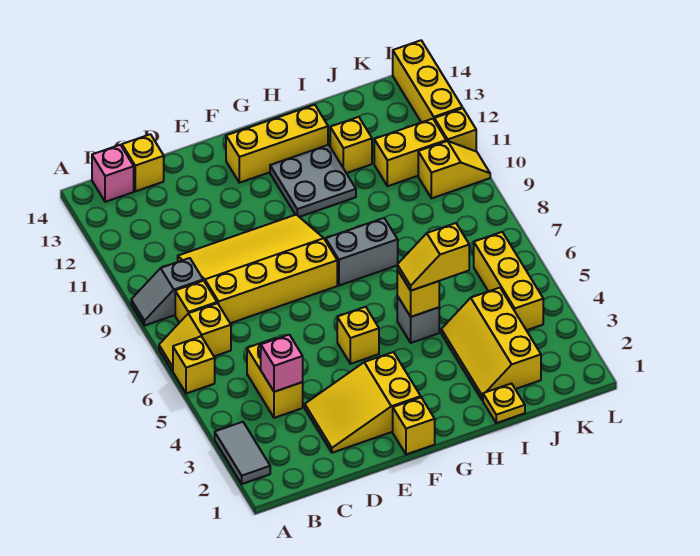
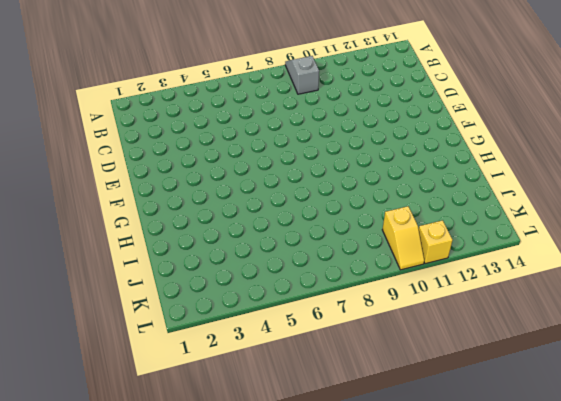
none -> grey 1x2 tile [215,422,270,484]
none -> yellow 1x1 brick [173,336,215,394]
none -> yellow 1x2 slope [159,303,231,371]

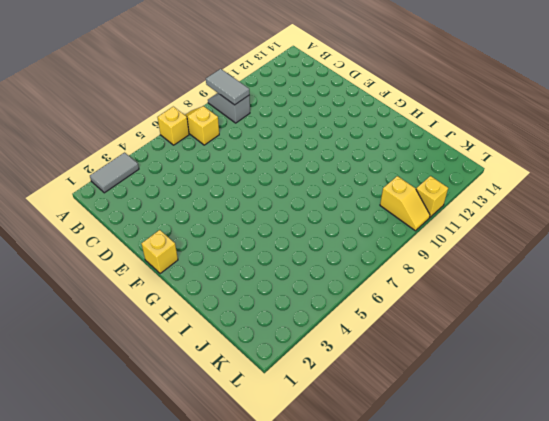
grey 1x2 tile [206,69,249,105] -> none
none -> yellow 1x1 brick [175,281,217,323]
none -> pink 1x1 brick [92,145,134,202]
none -> yellow 1x2 brick [247,338,303,418]

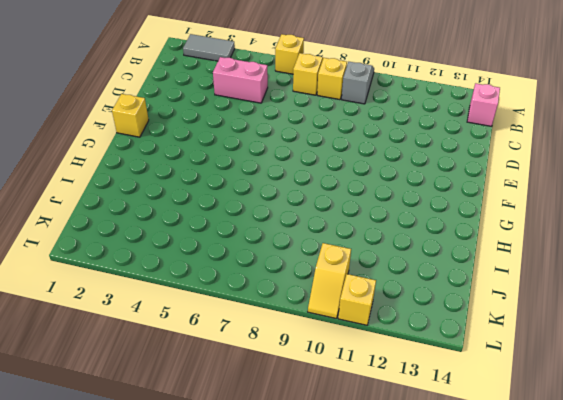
pink 1x2 brick [213,57,268,103] -> yellow 1x2 brick [247,338,303,418]
none -> yellow 3x4 slope [178,215,337,323]
none -> yellow 1x1 brick [122,134,164,191]
none -> yellow 2x3 slope [305,352,421,453]

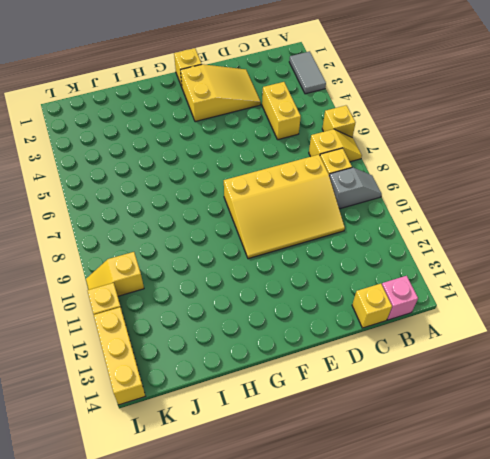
none -> yellow 1x1 brick [337,307,379,364]
none -> yellow 1x3 brick [226,105,328,183]
none -> grey 1x2 brick [326,218,398,285]

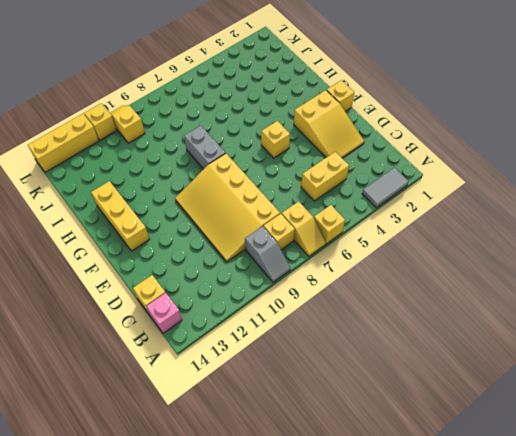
none -> grey 2x2 plate [270,145,356,217]
none -> grey 1x1 brick [397,296,439,343]
none -> yellow 1x1 plate [483,383,525,423]

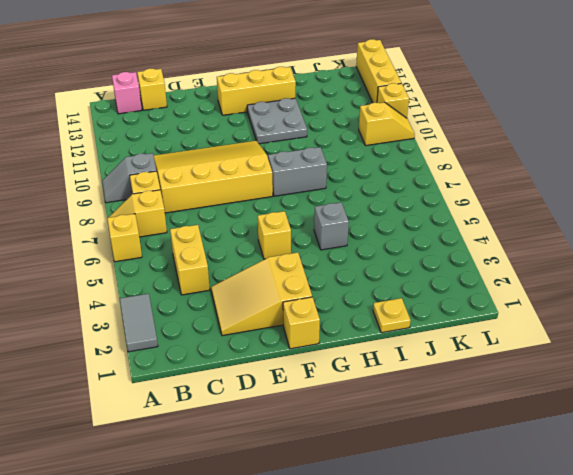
none -> yellow 2x3 slope [441,288,541,400]
none -> yellow 1x1 brick [330,117,372,173]
none -> yellow 1x2 brick [374,119,446,186]

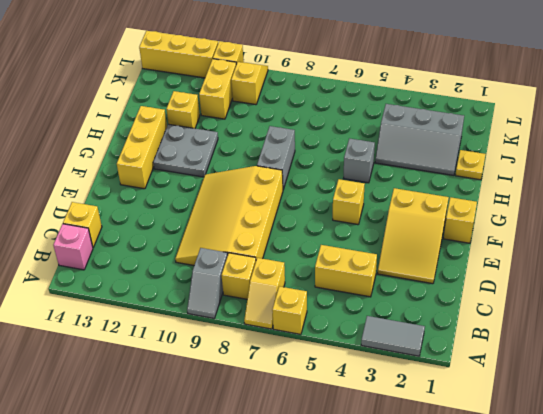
grey 2x3 slope [375,104,464,175] -> yellow 2x3 slope [441,288,541,400]
none -> yellow 1x3 brick [474,232,543,330]
none -> pink 1x1 brick [261,335,303,392]
none -> yellow 1x1 brick [397,270,439,317]

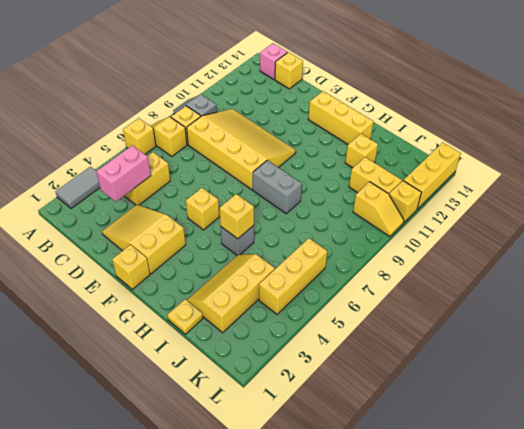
pink 1x2 brick [96,145,151,202] -> pink 1x1 brick [261,335,303,392]
none -> grey 2x2 plate [270,145,356,217]
none -> yellow 1x2 slope [397,223,469,291]

